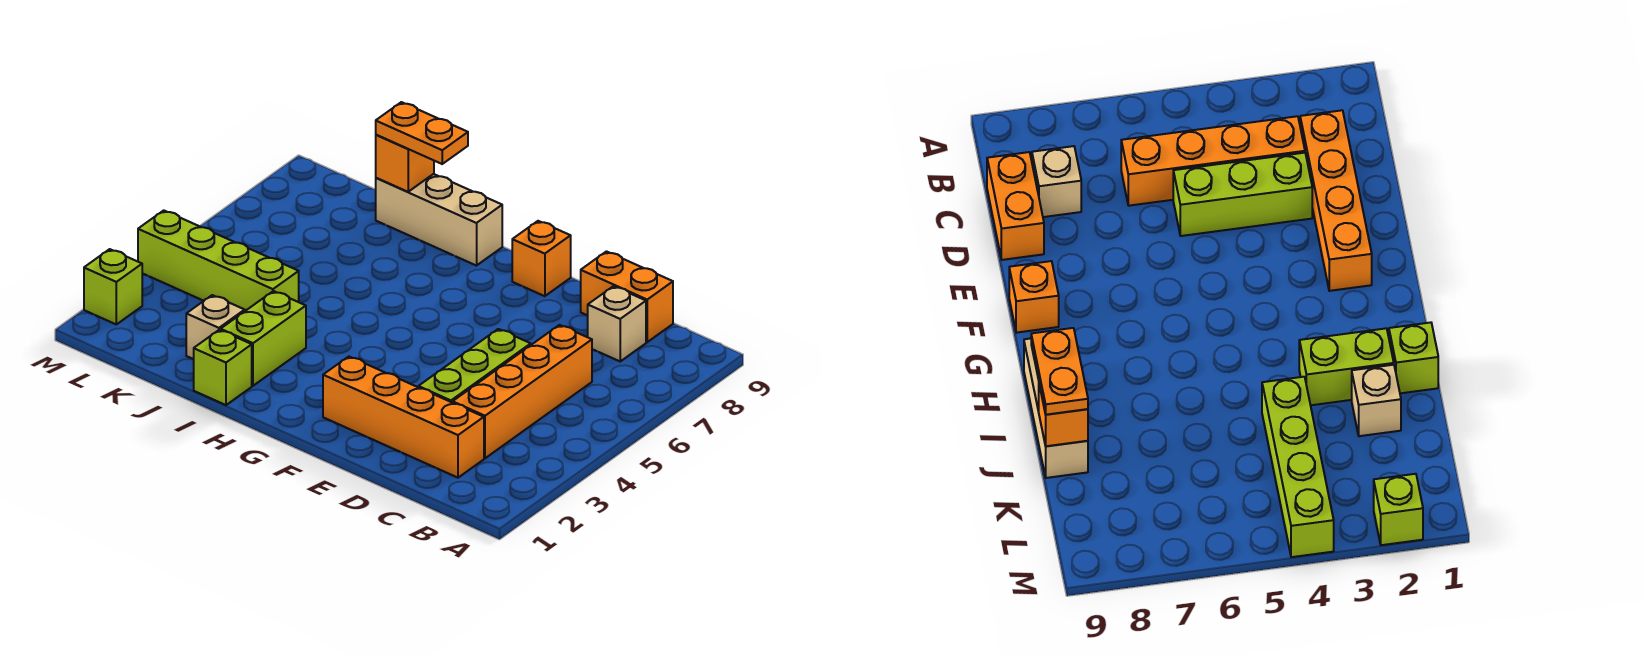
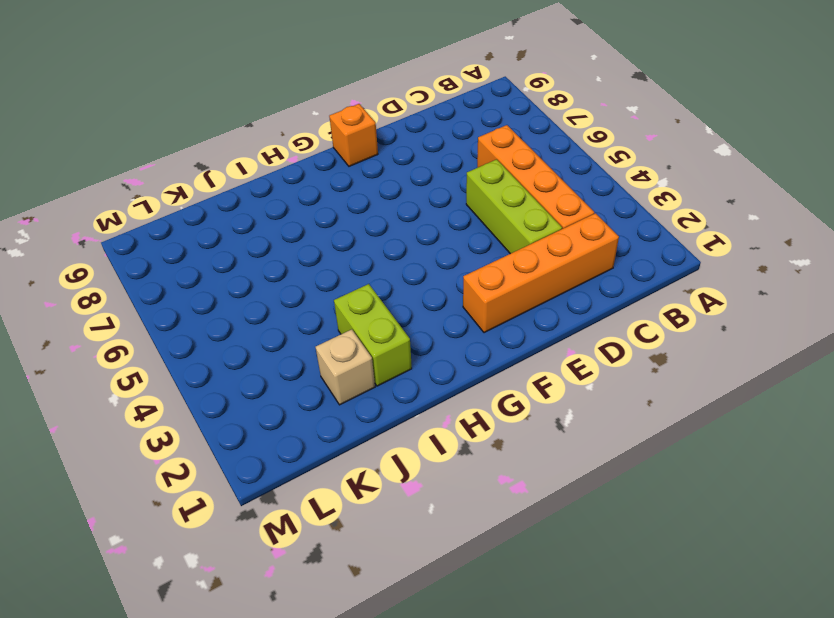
none -> tan 1x1 brick [588,286,646,361]
none -> orange 1x2 brick [581,252,673,342]
none -> tan 1x3 brick [376,174,502,266]

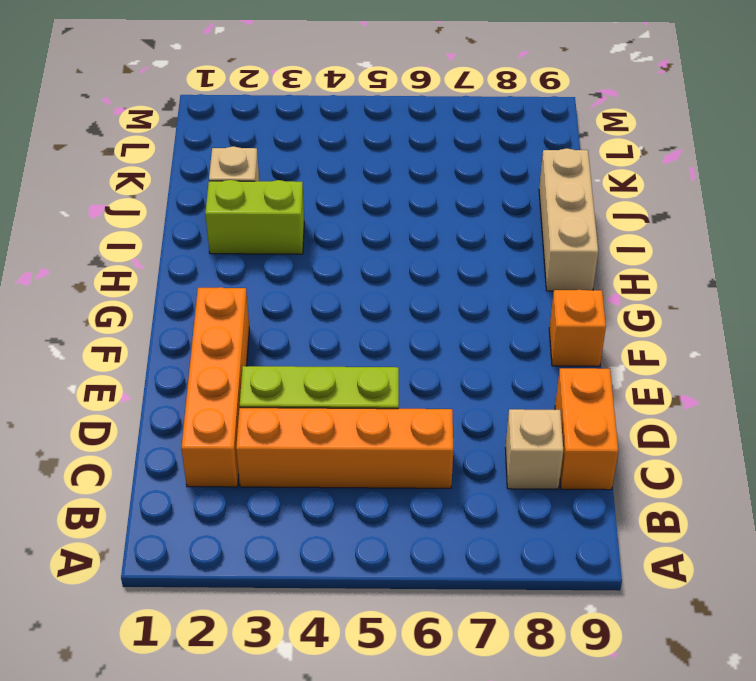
none -> lime 1x1 brick [194,330,252,405]
none -> lime 1x4 brick [138,210,299,311]
none -> lime 1x1 brick [84,249,142,324]

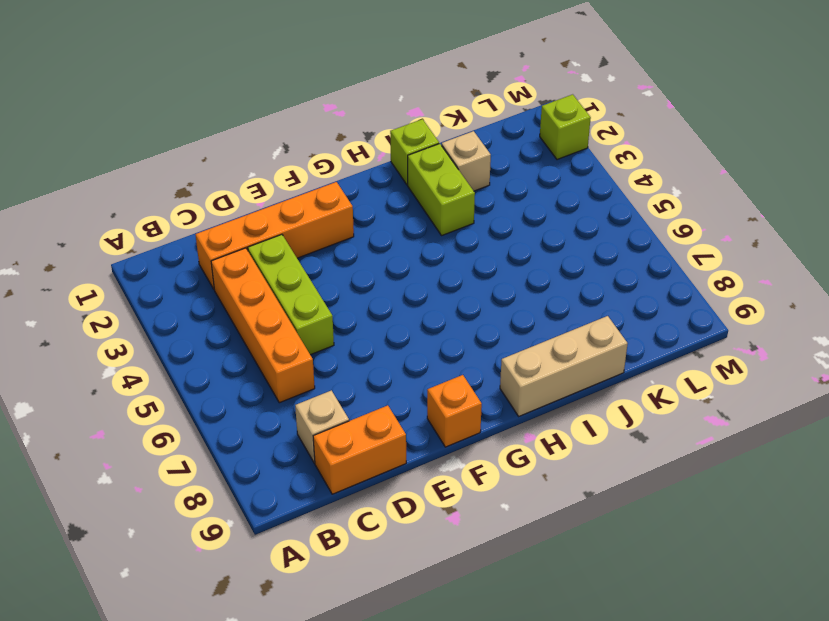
none -> lime 1x4 brick [138,210,299,311]
none -> orange 1x1 brick [376,135,434,192]
none -> orange 1x2 plate [376,102,468,164]

